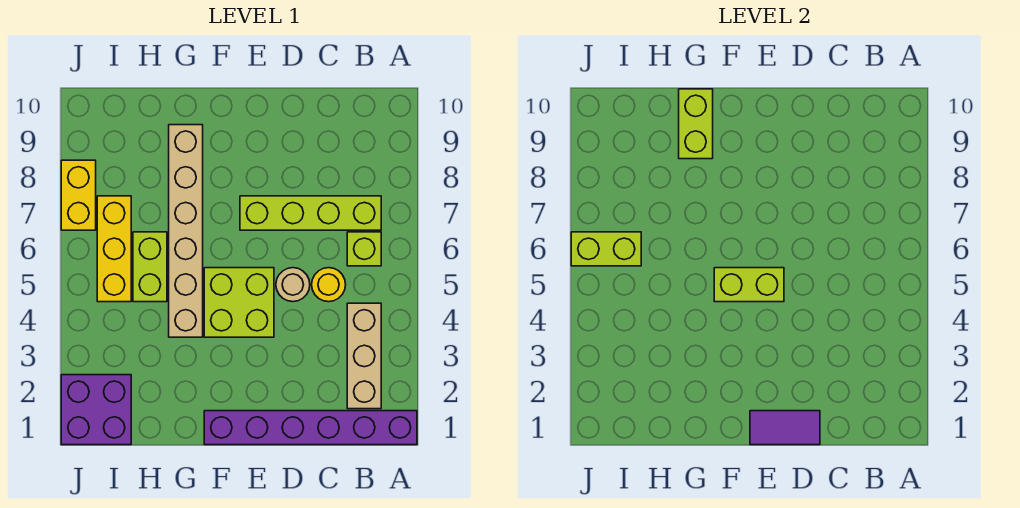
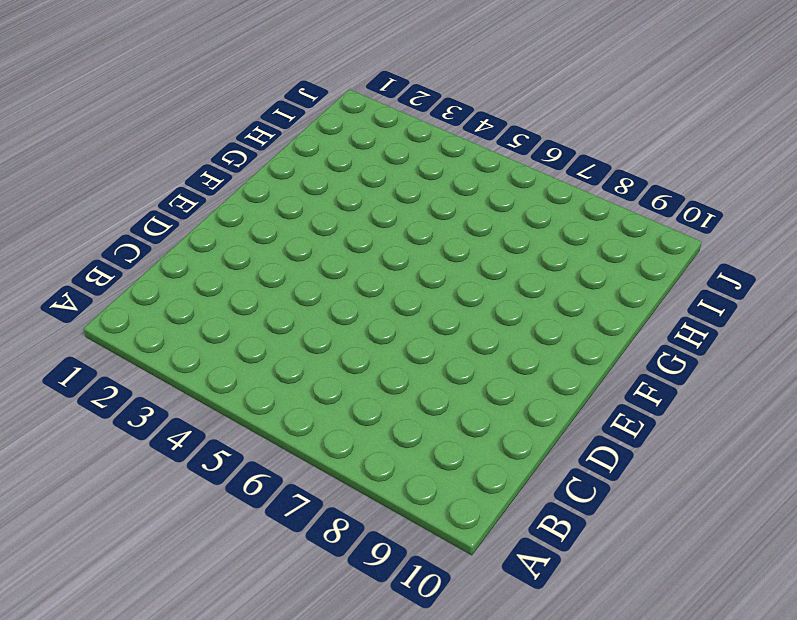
none -> purple 1x6 brick [204,411,417,445]
none -> tan 1x3 brick [347,303,381,409]
none -> lime 1x1 brick [347,232,381,266]

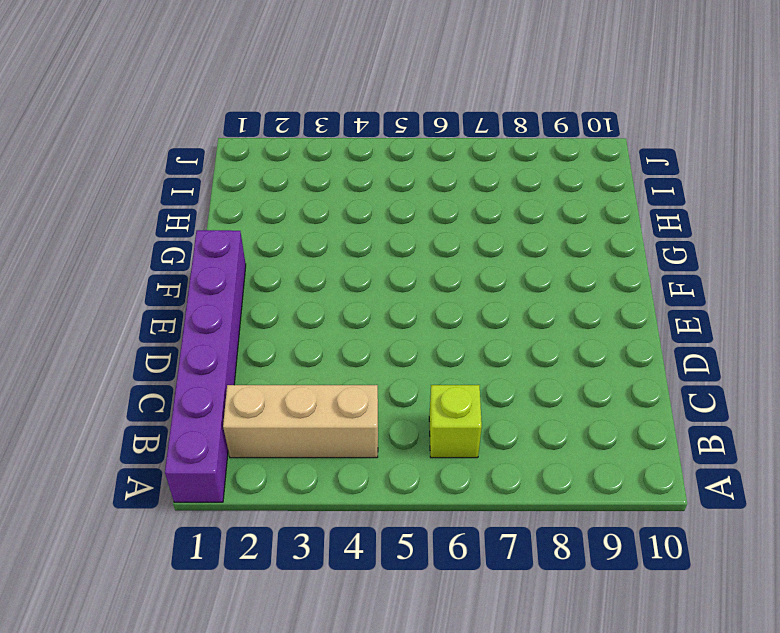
none -> lime 1x4 brick [240,196,381,230]
none -> yellow 1x1 round brick [312,268,346,302]
none -> tan 1x1 round brick [276,268,310,302]

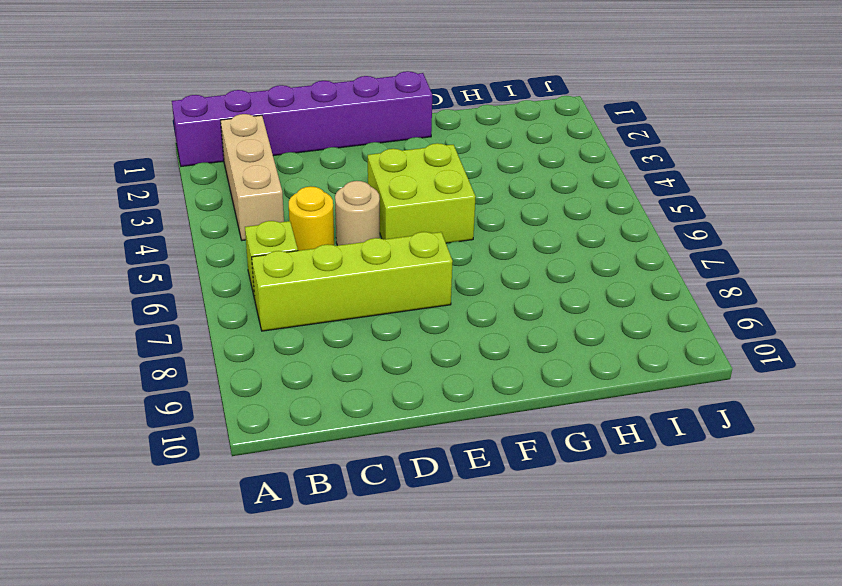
none -> tan 1x6 brick [169,125,203,337]
none -> lime 1x2 brick [133,232,167,302]
none -> purple 2x2 brick [61,375,131,445]

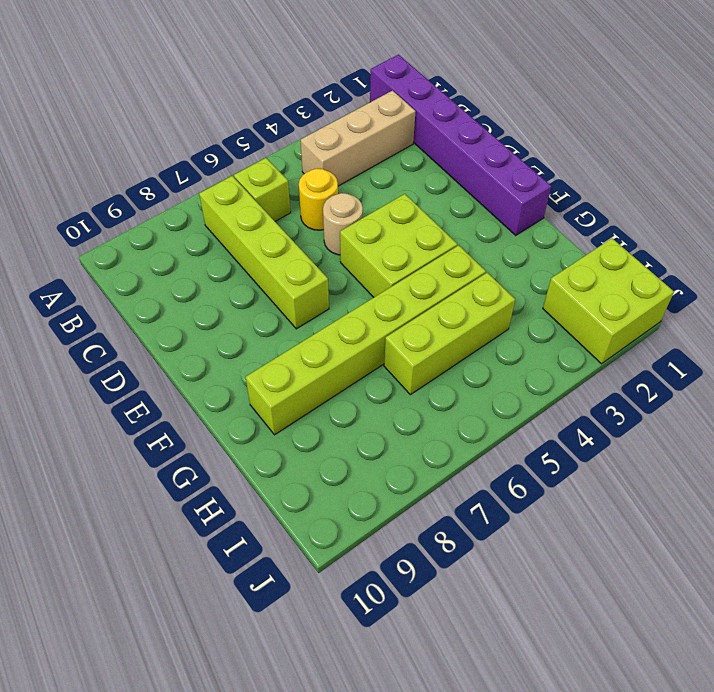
lime 1x6 brick [245,245,486,435] -> tan 1x6 brick [169,125,203,337]
lime 1x3 brick [384,273,515,395] -> lime 1x2 brick [133,232,167,302]
lime 2x2 brick [543,238,674,364] -> purple 2x2 brick [61,375,131,445]
none -> yellow 1x3 brick [97,196,131,302]
none -> yellow 1x2 brick [61,160,96,230]
none -> purple 1x2 tile [750,411,820,445]

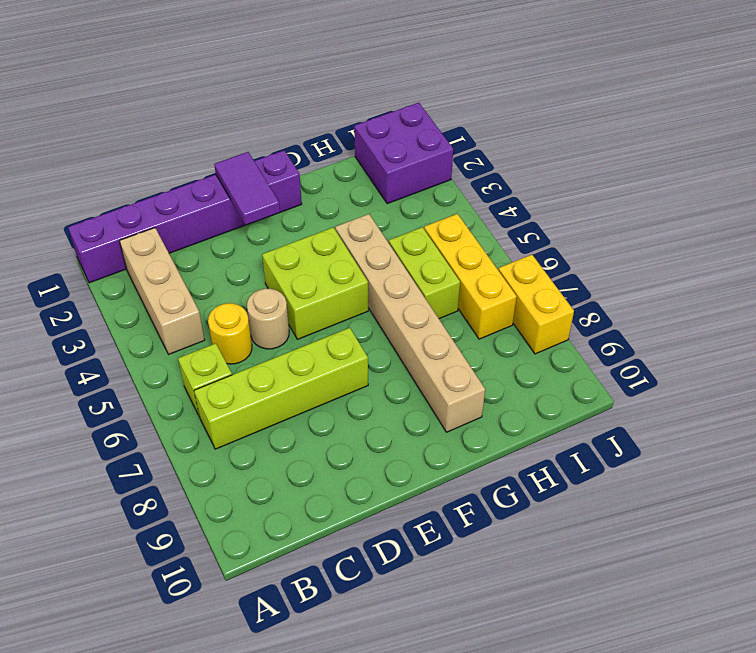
purple 1x2 tile [214,152,280,225] -> purple 1x2 tile turned to [750,411,820,445]
none -> lime 1x2 brick [714,268,784,302]
none -> lime 1x2 brick [679,89,713,159]
none -> lime 1x2 brick [571,232,641,266]

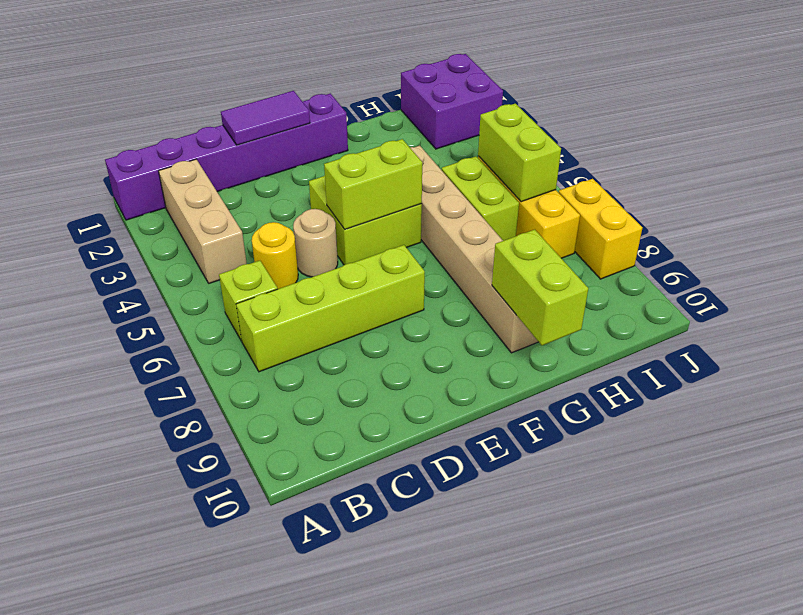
lime 1x2 brick [478,104,561,202] -> lime 1x2 brick turned to [571,232,641,266]

